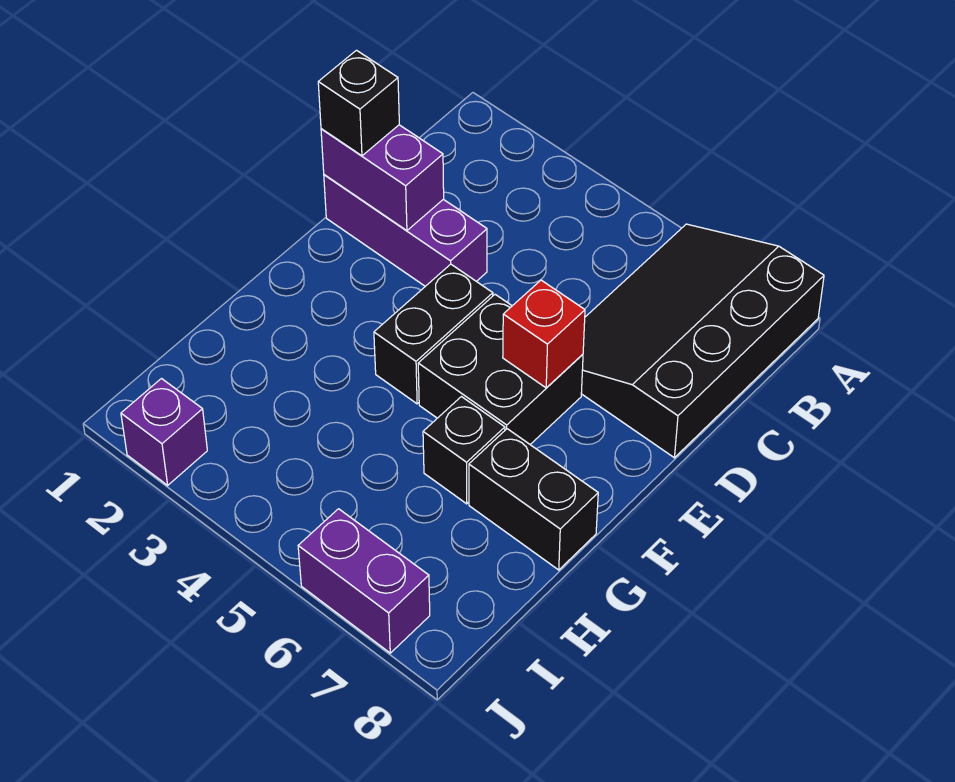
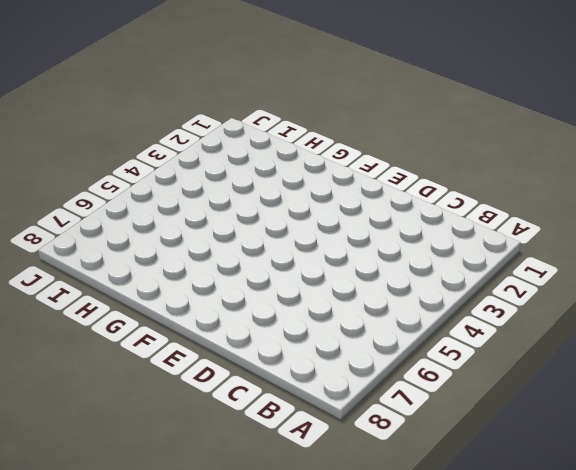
none -> black 3x4 slope [581,224,824,458]
none -> purple 1x3 brick [324,175,487,286]

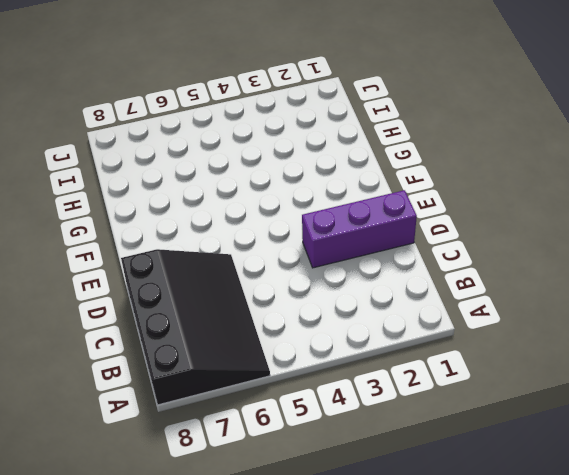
none -> black 1x2 brick [374,264,493,404]
none -> black 2x2 brick [418,295,583,444]

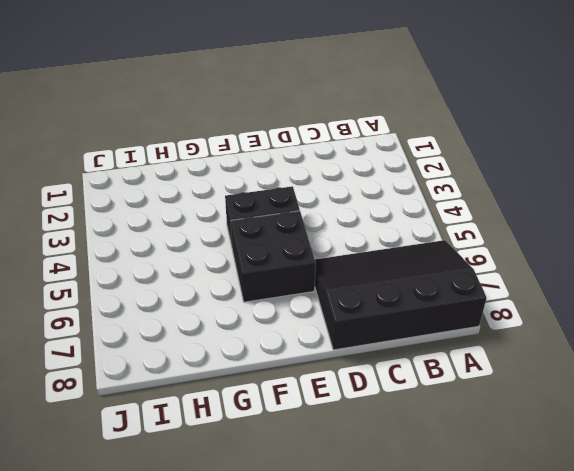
none -> purple 1x3 brick [324,175,487,286]
none -> black 1x1 brick [423,397,505,504]

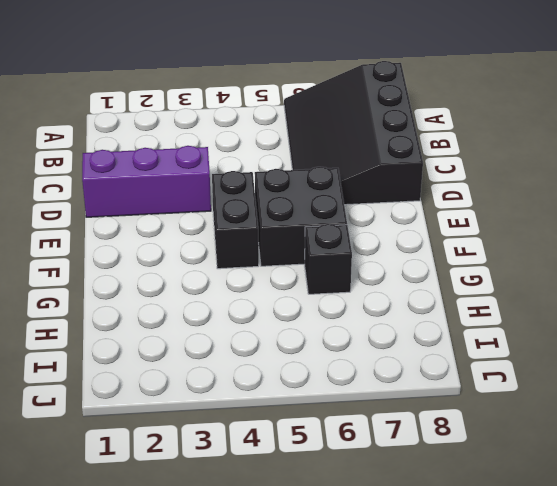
none -> black 1x2 brick [469,429,598,570]
none -> purple 1x1 brick [121,379,207,485]

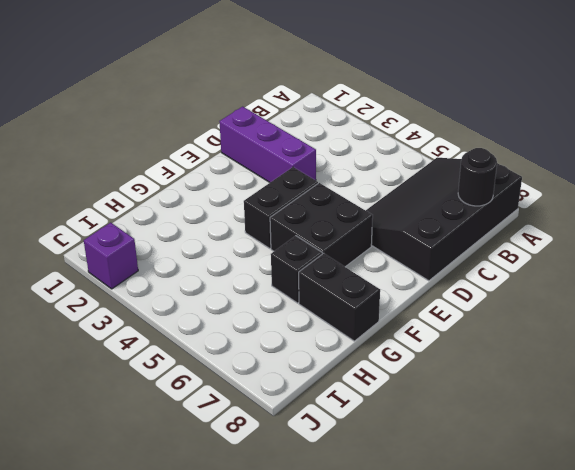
black 1x1 round brick [458,148,497,206] -> none
none -> purple 1x2 brick [298,509,430,653]
none -> purple 1x2 brick [321,125,444,231]

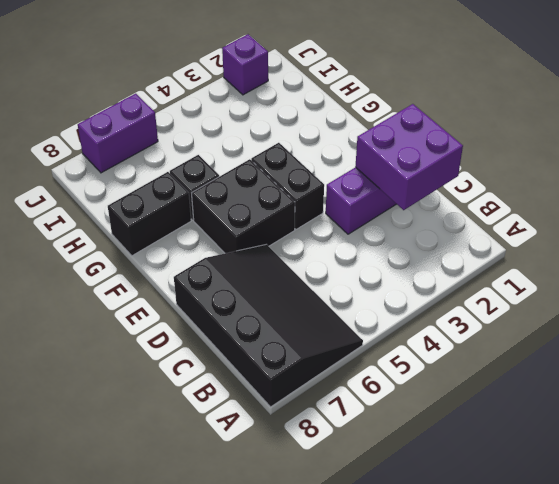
purple 2x2 brick [355,104,463,210] -> purple 1x2 brick [321,125,444,231]
none -> red 1x1 brick [503,280,585,388]
none -> black 1x1 brick [318,50,399,156]

